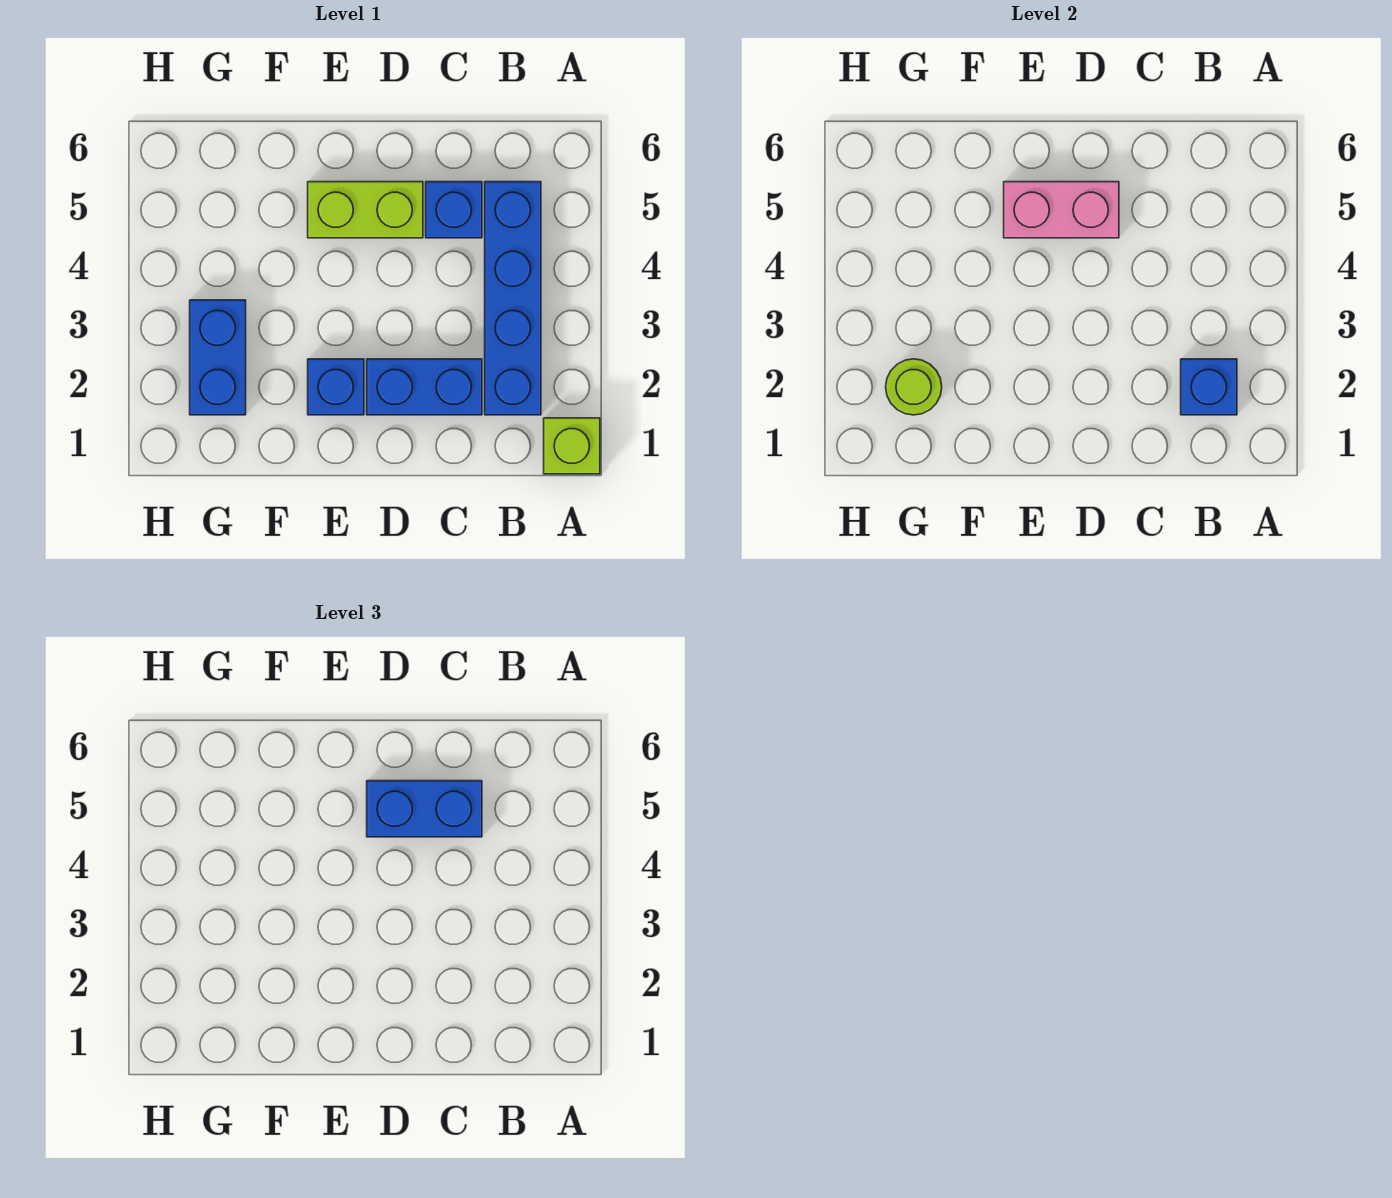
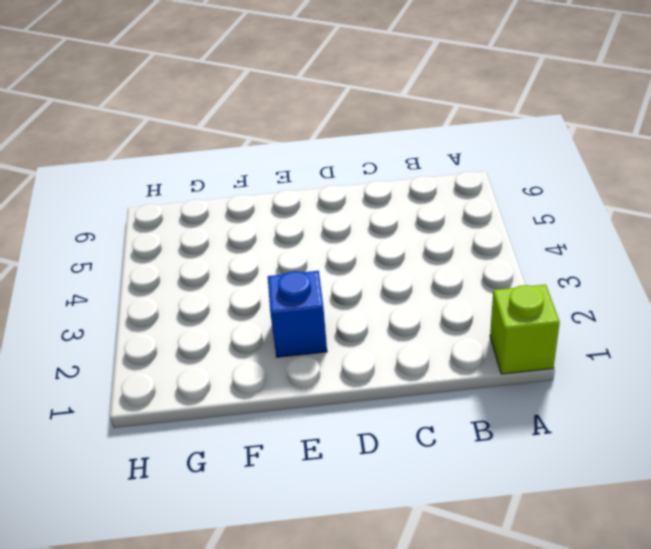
none -> blue 1x4 brick [485,182,541,415]
none -> blue 1x2 brick [367,359,482,415]

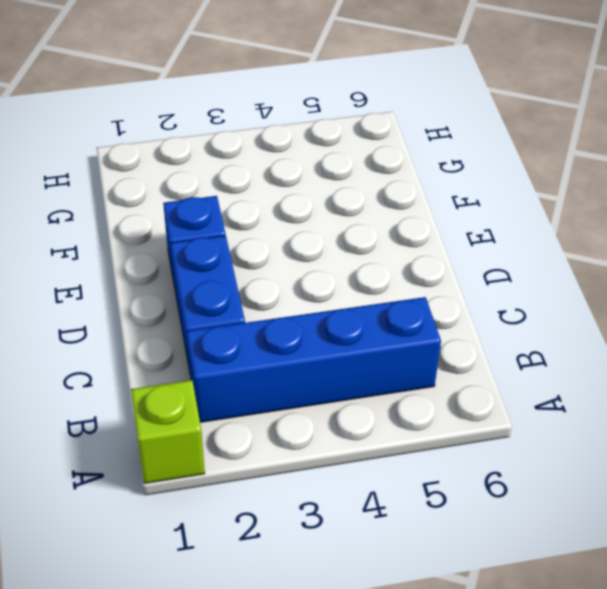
none -> blue 1x1 brick [426,182,482,238]
none -> lime 1x2 brick [308,182,423,238]

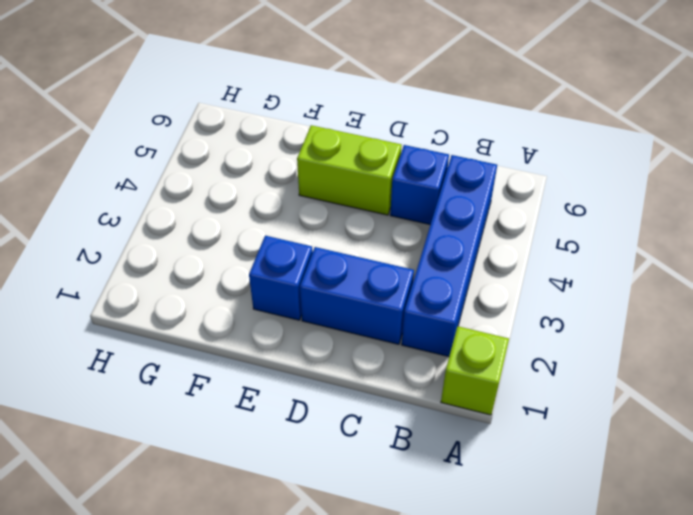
none -> blue 1x2 brick [190,300,246,415]
none -> blue 1x1 brick [1181,359,1237,415]

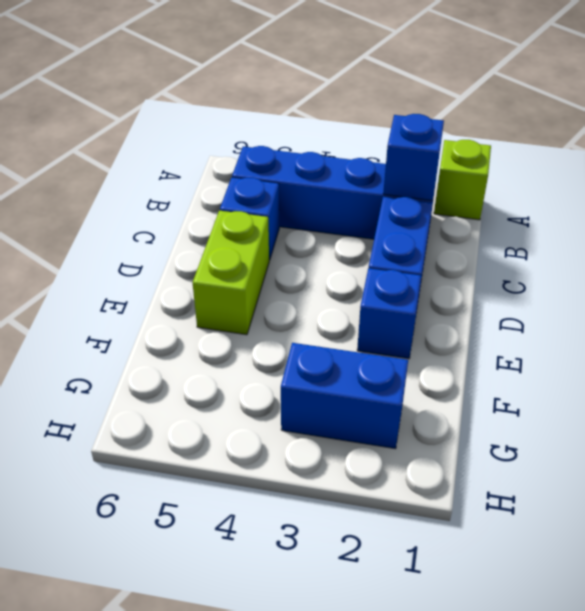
none -> pink 1x2 brick [1004,182,1119,238]
none -> lime 1x1 round brick [886,359,942,415]

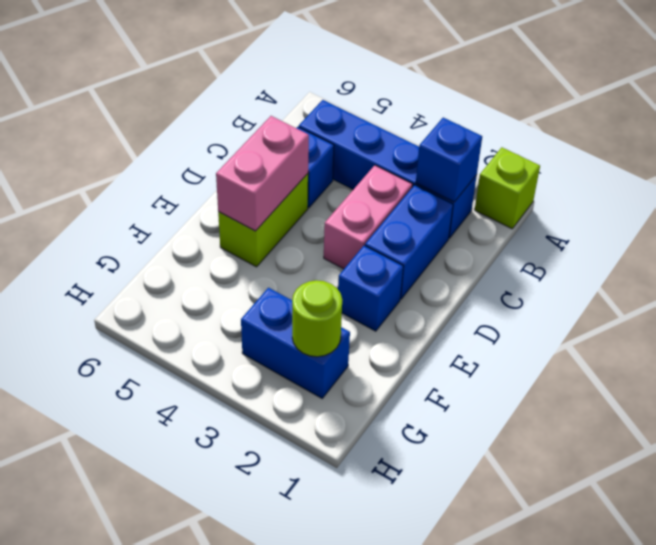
pink 1x2 brick [324,165,413,269] -> none
none -> blue 1x2 brick [367,781,482,837]

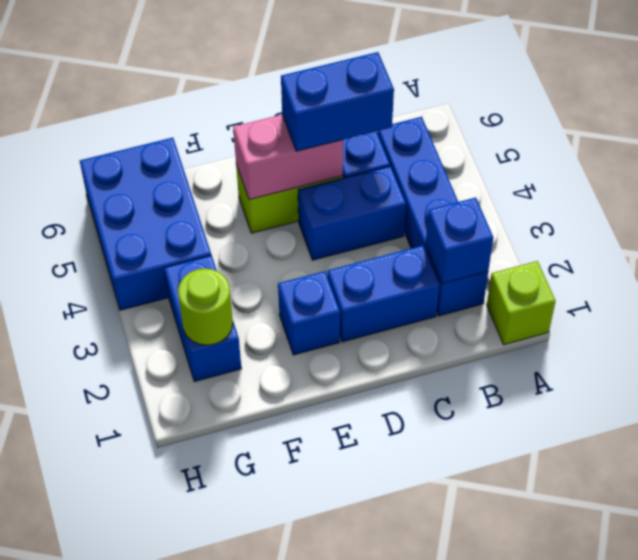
blue 1x2 brick [298,166,406,260] -> none
blue 2x3 brick [80,138,211,310] -> none

